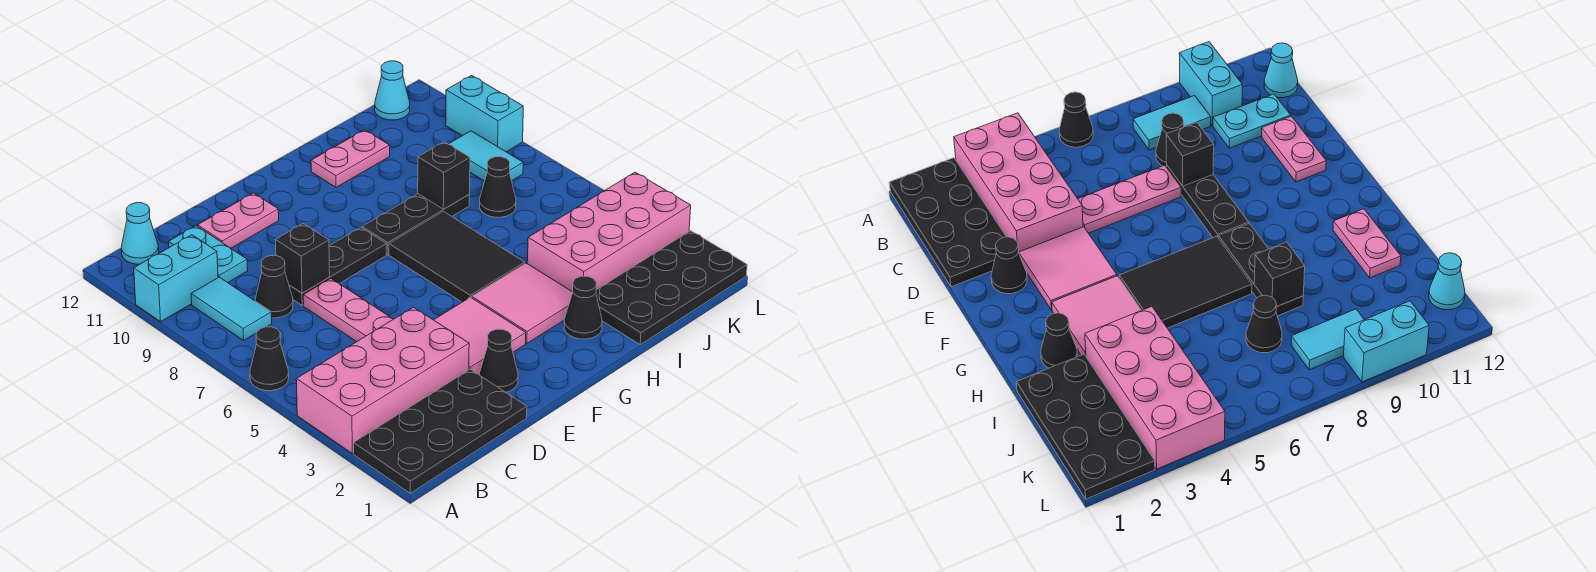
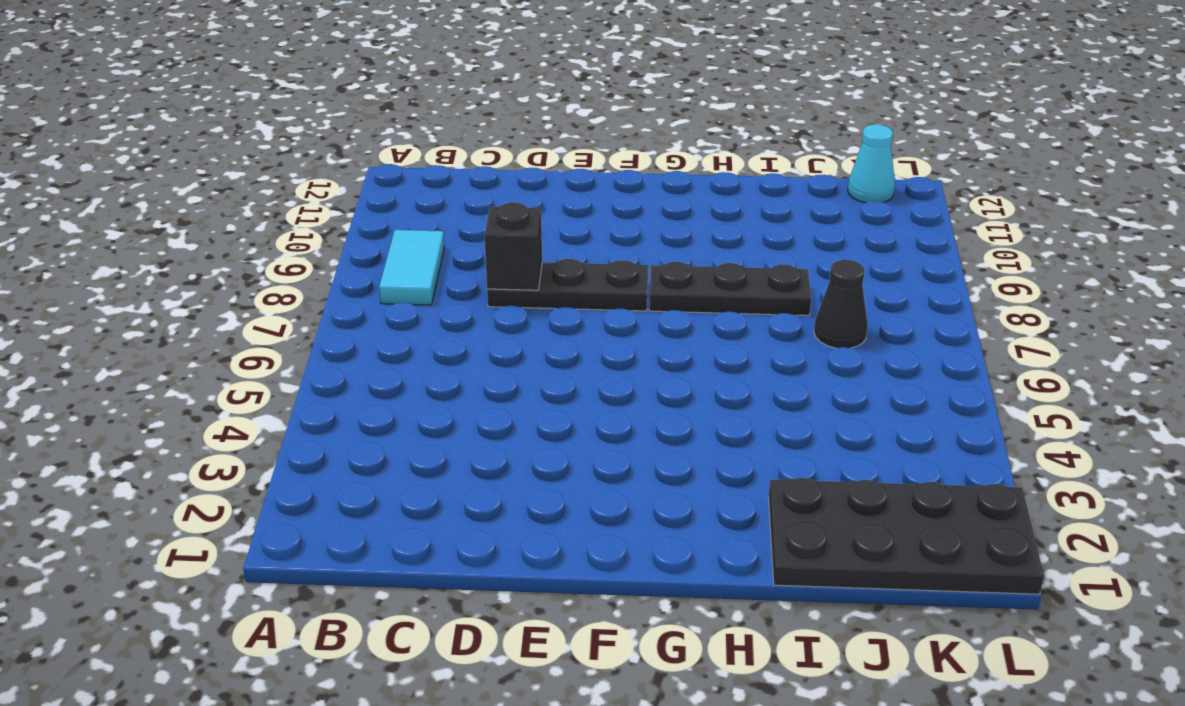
none -> black 2x4 plate [354,369,527,493]
none -> pink 2x4 brick [296,307,469,453]
none -> black 1x1 cone [250,327,289,391]

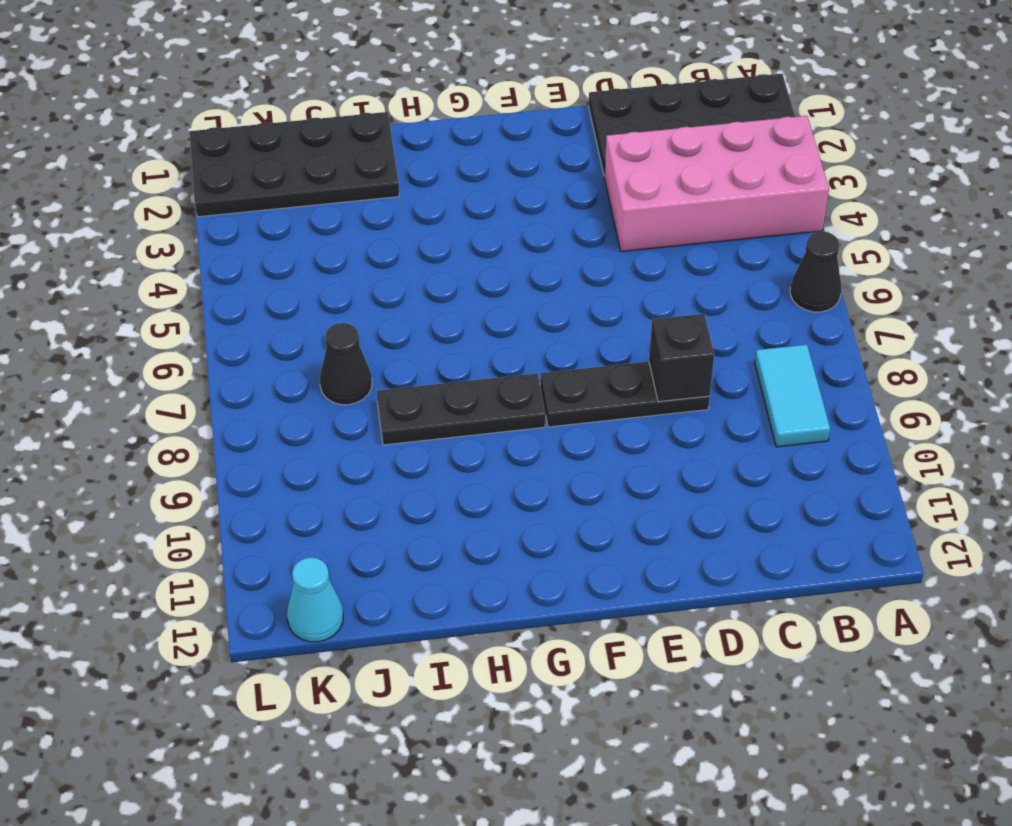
none -> cyan 1x2 brick [134,235,218,322]
none -> cyan 1x1 cone [121,203,159,264]
none -> black 1x1 cone [255,256,293,318]

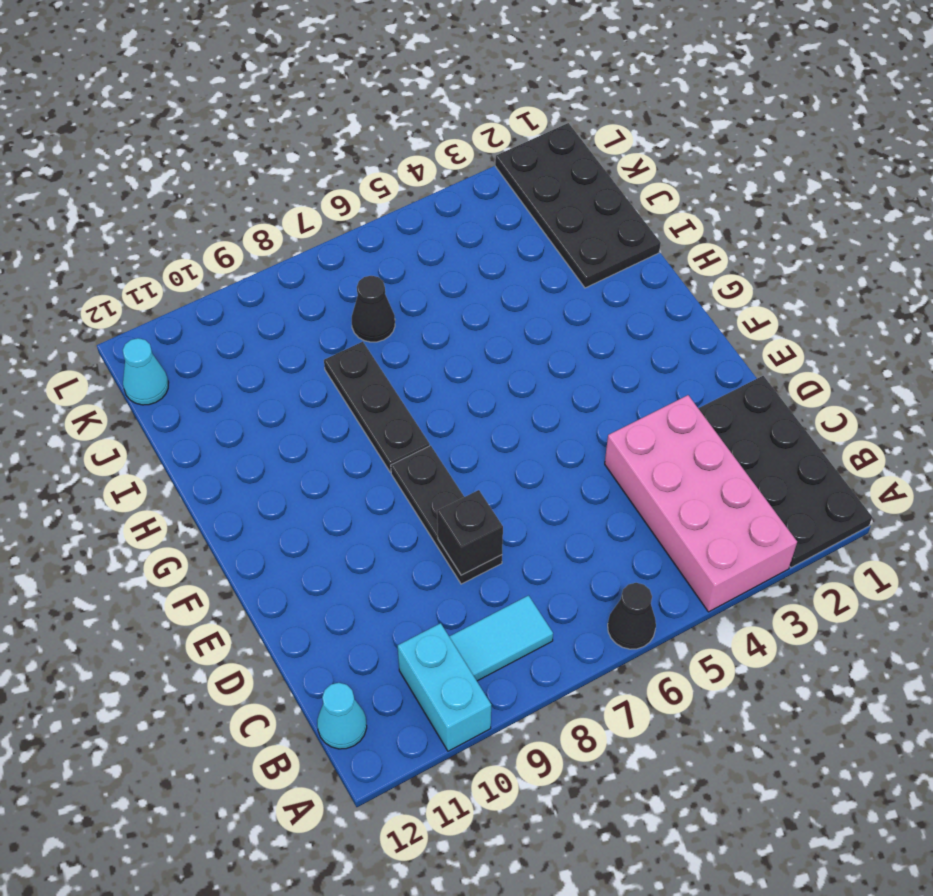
none -> black 1x1 cone [255,256,293,318]
none -> cyan 1x2 plate [169,226,248,283]
none -> pink 1x3 plate [303,278,393,342]

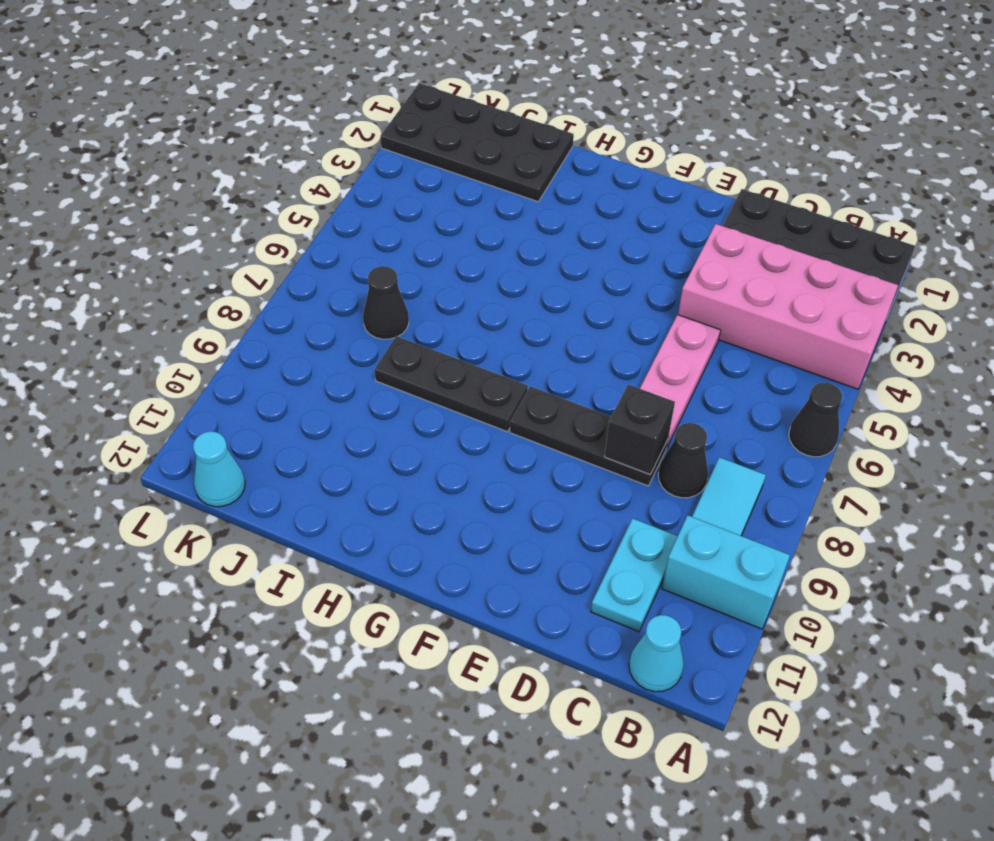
none -> pink 1x2 plate [198,193,279,248]
none -> black 1x1 cone [480,329,518,392]
none -> pink 2x2 tile [434,297,526,374]

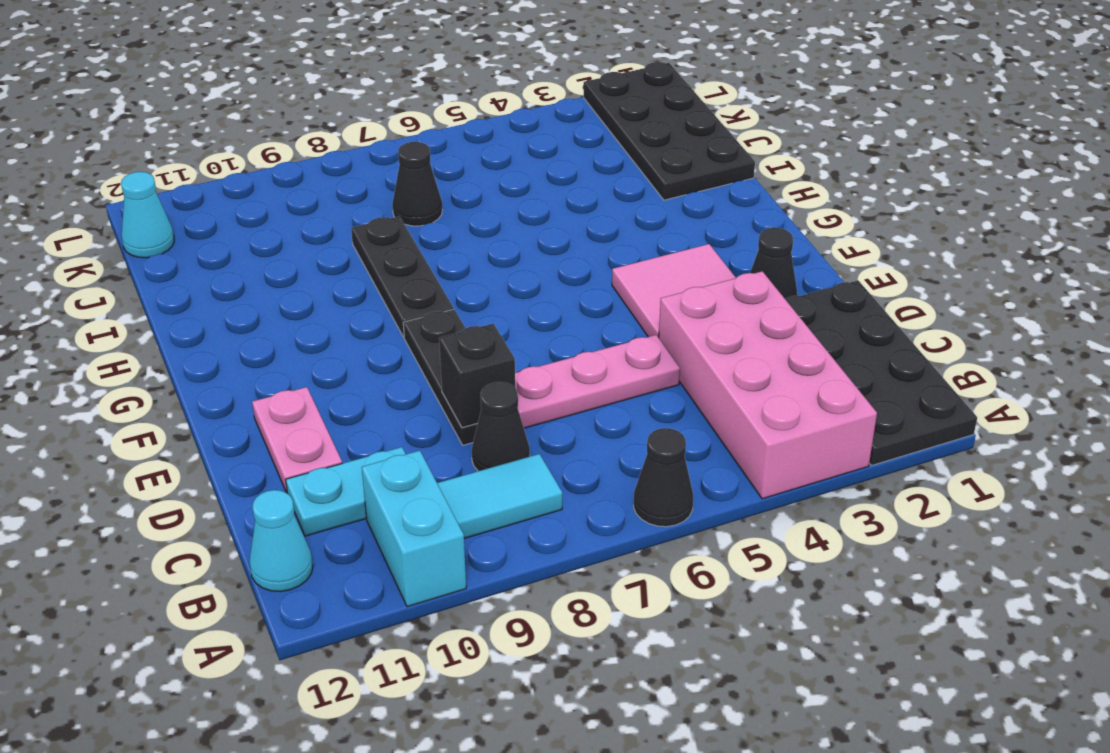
none -> pink 2x2 tile [472,263,573,343]
none -> black 2x3 tile [389,211,525,302]
none -> black 1x1 cone [564,276,602,339]

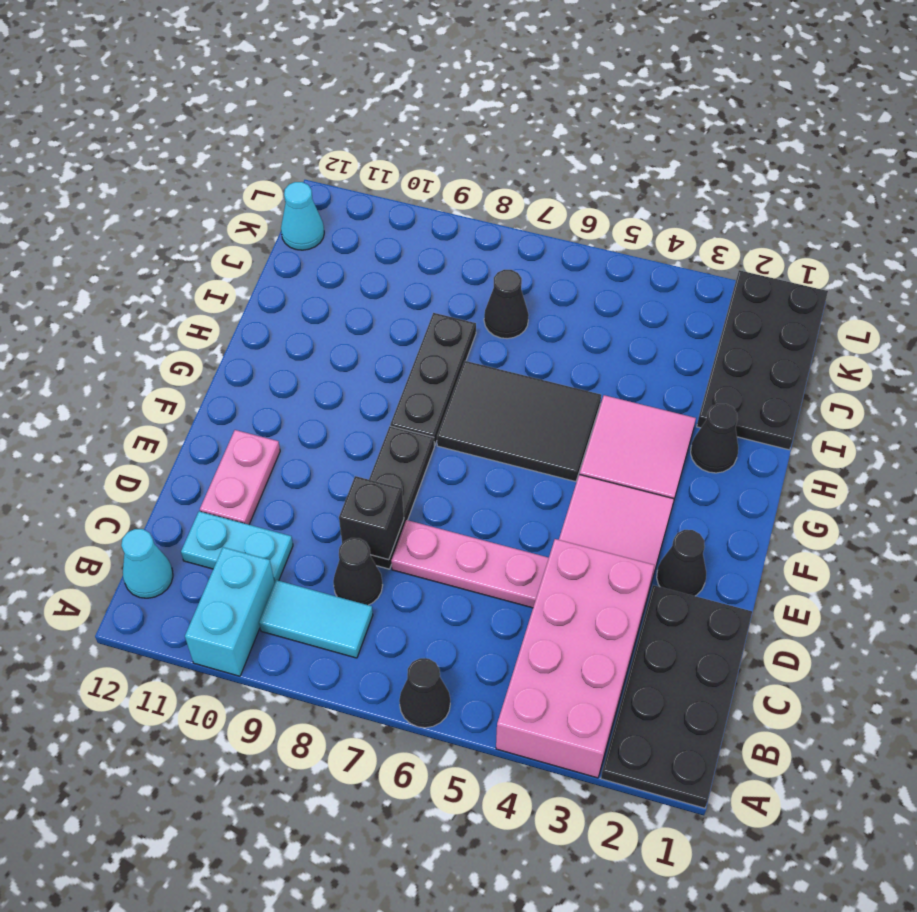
none -> pink 1x2 plate [311,130,390,187]
none -> pink 2x4 brick [527,172,691,292]
none -> cyan 1x2 tile [449,131,523,181]

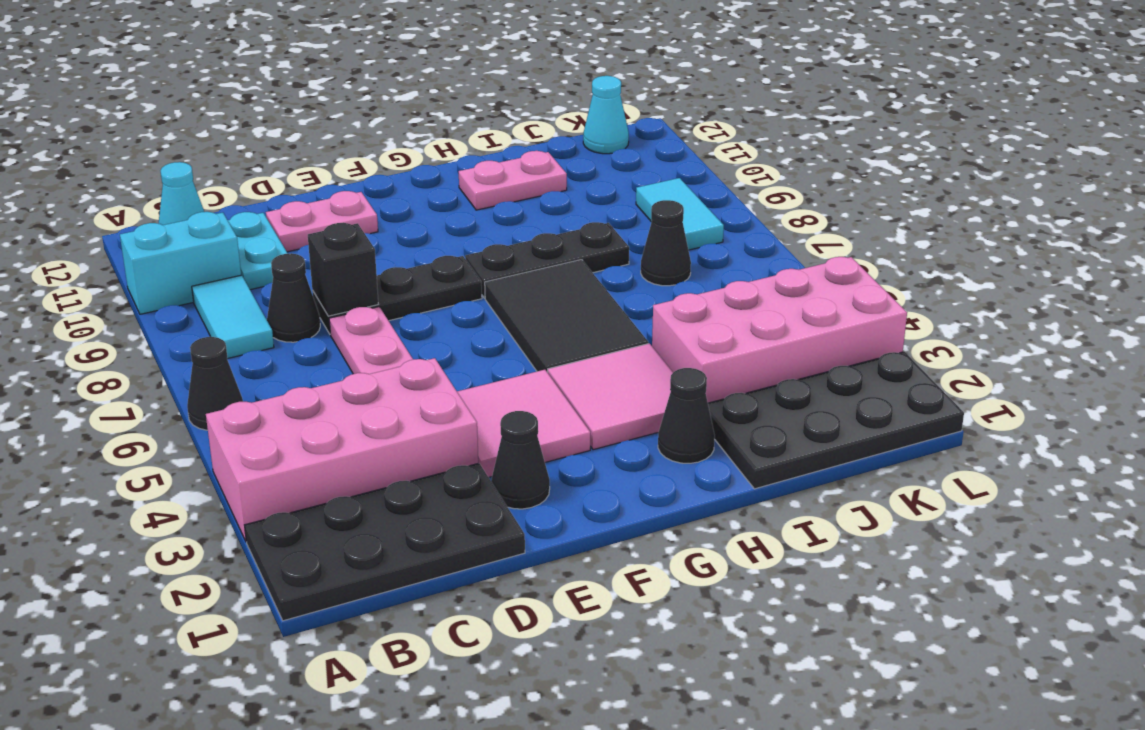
none -> cyan 1x2 brick [446,76,523,152]
none -> black 1x1 brick [418,142,470,209]

